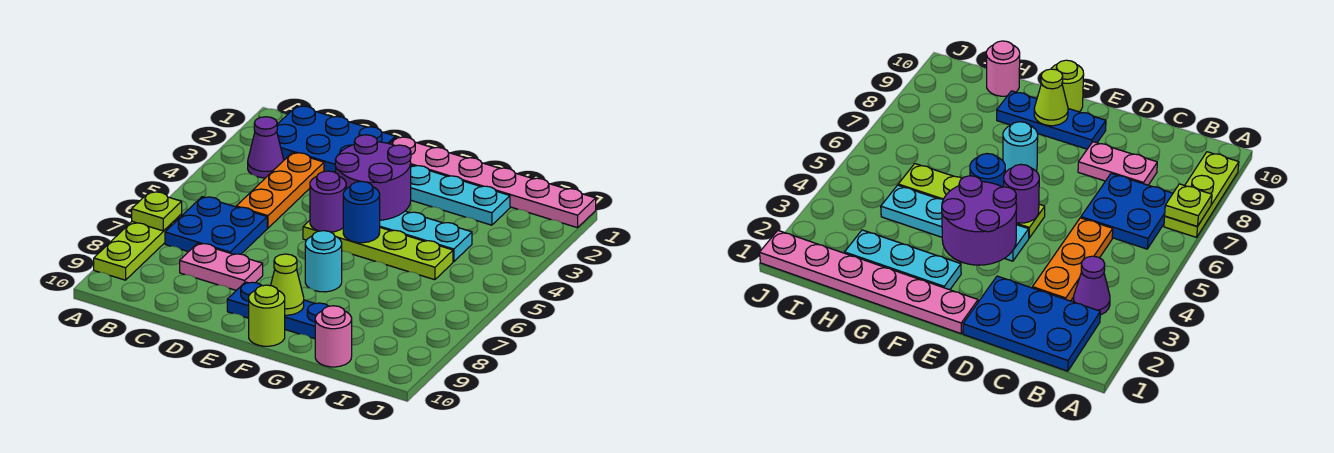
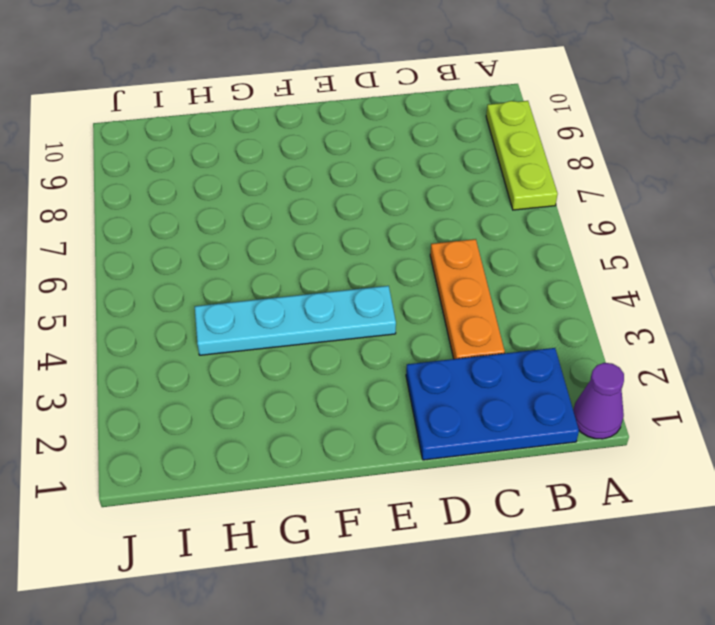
purple 1x1 cone [573,363,624,439] -> purple 1x1 cone moved to [248,117,284,178]
none -> blue 2x2 plate [165,197,267,254]
none -> pink 1x2 plate [180,243,263,290]
none -> pink 1x6 plate [390,137,596,228]

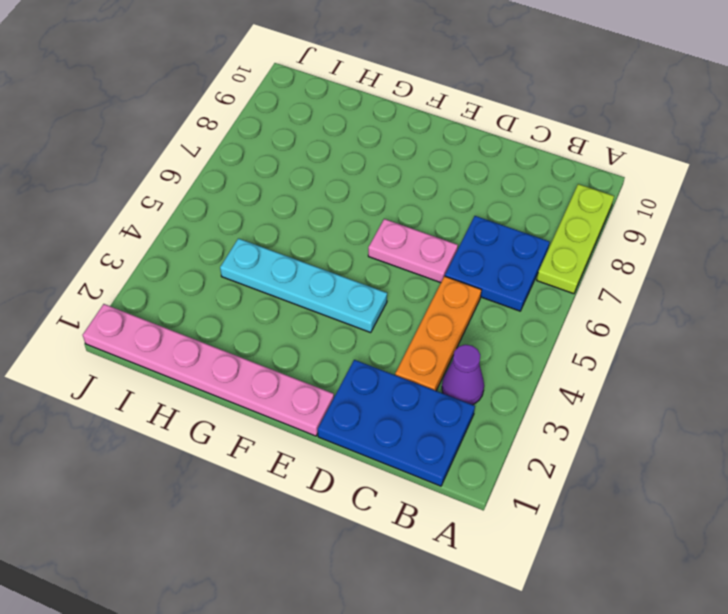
pink 1x2 plate [368,219,458,283] -> pink 1x2 plate moved to [180,243,263,290]
none -> lime 1x4 plate [303,220,453,280]
none -> blue 1x3 plate [227,282,328,339]
none -> cyan 1x3 plate [411,165,510,225]

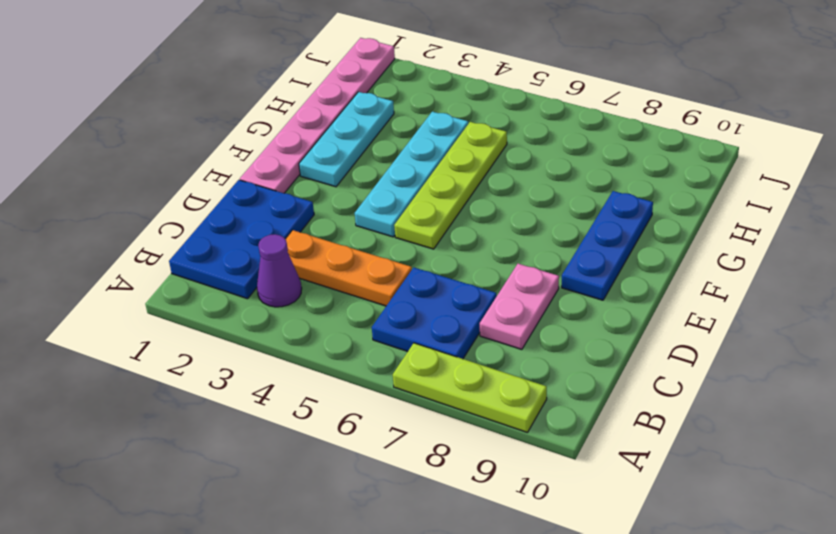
none -> cyan 1x1 round brick [305,231,342,292]
none -> lime 1x1 round brick [249,285,285,346]
none -> pink 1x1 round brick [315,306,352,367]

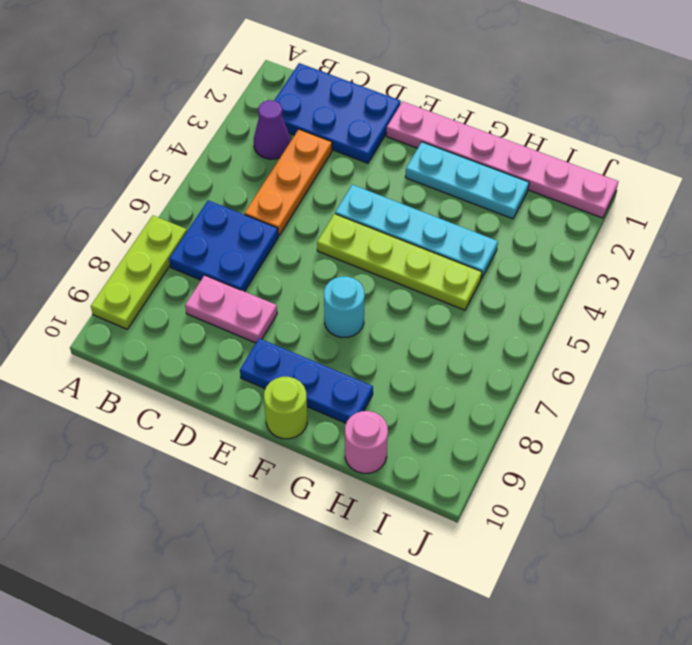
none -> lime 1x1 plate [132,192,182,231]
none -> purple 2x2 round brick [335,135,411,220]
none -> purple 1x1 round brick [310,171,346,232]

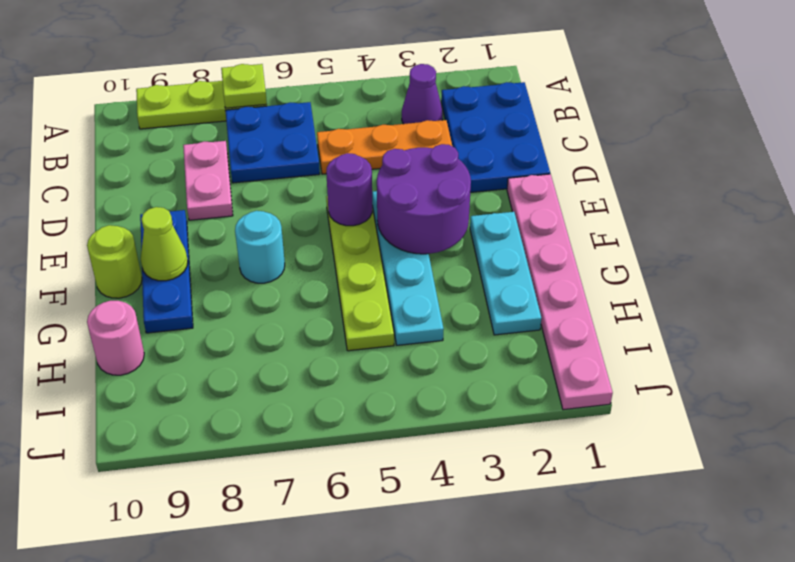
none -> blue 1x1 round brick [343,181,380,243]

